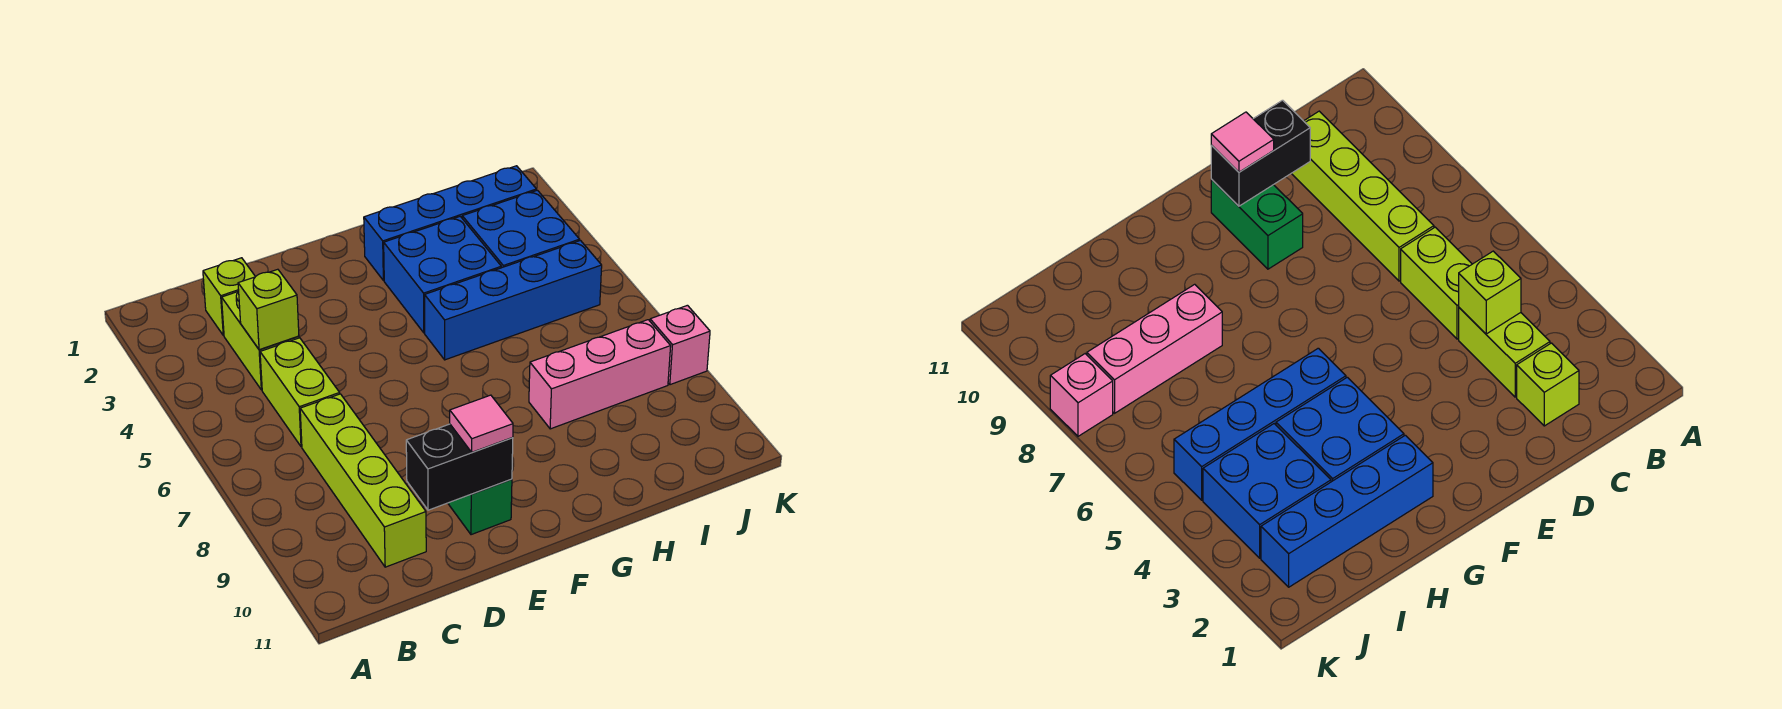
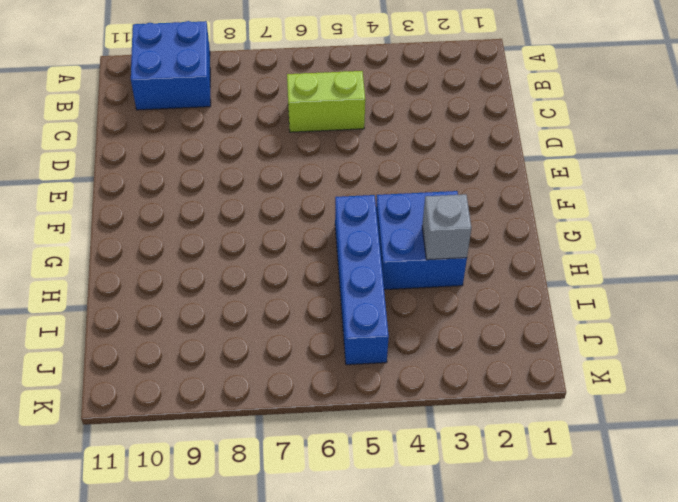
blue 2x2 brick [131,21,211,110] -> blue 2x2 brick moved to [462,190,580,268]
grey 1x1 brick [422,194,471,260] -> none
none -> lime 1x1 brick [203,258,255,335]
none -> lime 1x2 brick [222,292,299,390]
none -> lime 1x4 brick [300,394,426,567]

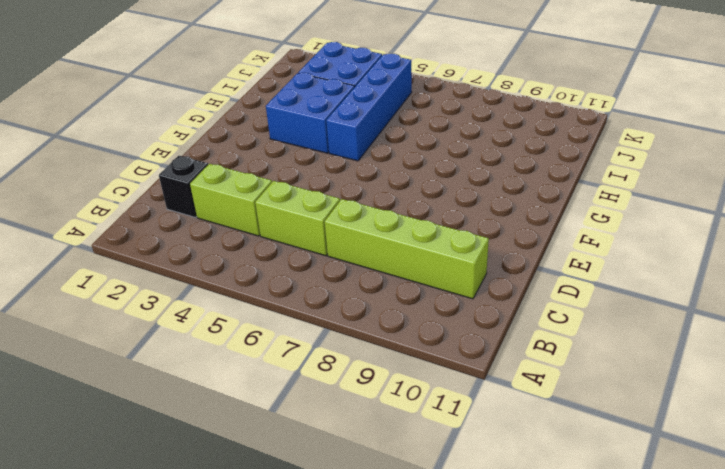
black 1x1 brick [159,156,208,217] -> lime 1x1 brick [203,258,255,335]
none -> green 1x2 brick [448,479,512,535]
none -> blue 1x4 brick [364,166,537,281]
none -> pink 1x3 brick [529,320,671,429]

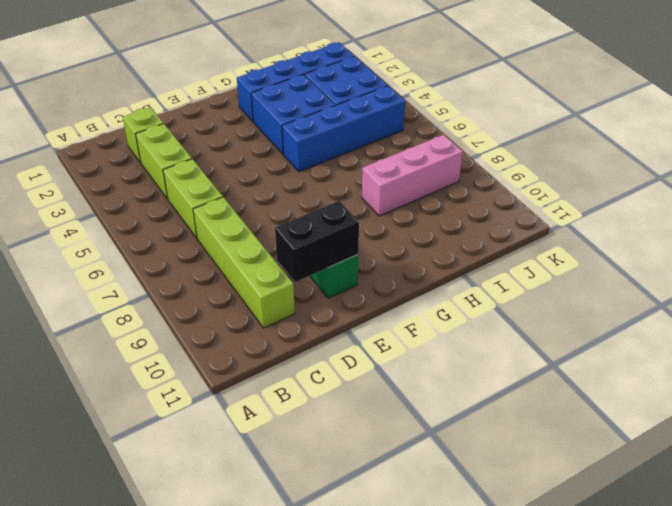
none -> pink 1x1 brick [650,305,710,385]
none -> lime 1x1 brick [238,269,299,350]
none -> pink 1x1 tile [450,395,513,452]

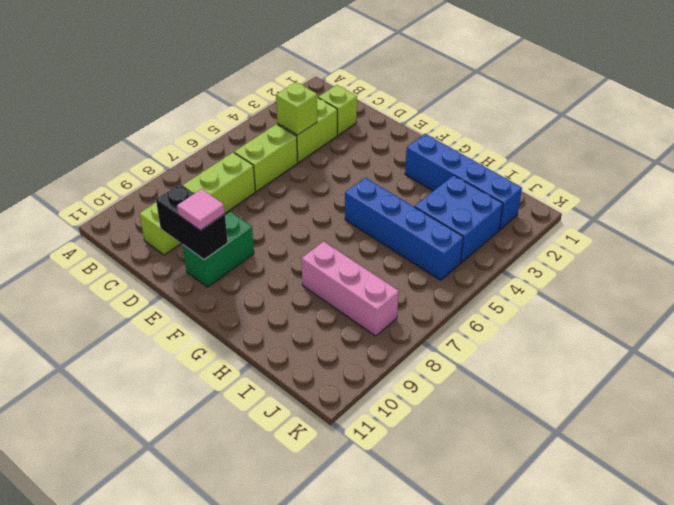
none -> blue 2x2 brick [384,216,501,333]
none -> pink 1x1 brick [650,305,710,385]

